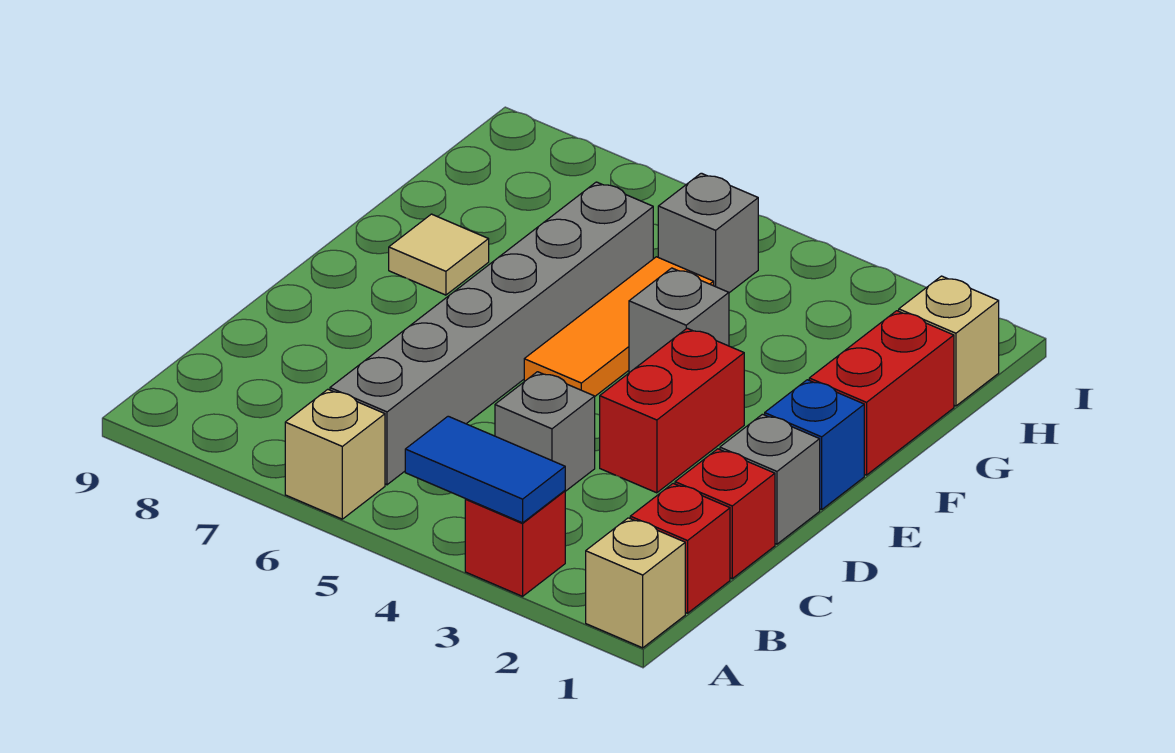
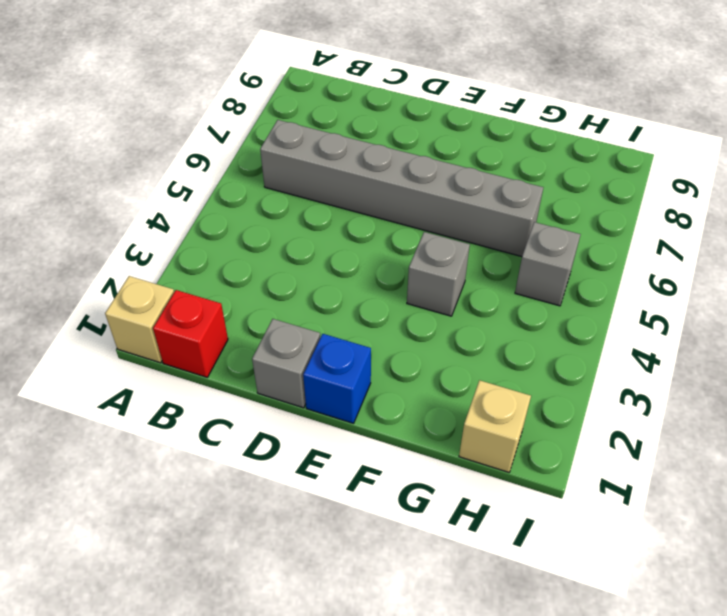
none -> red 1x1 brick [465,491,565,596]
none -> tan 1x1 brick [285,389,385,519]
none -> red 1x1 brick [675,449,775,579]

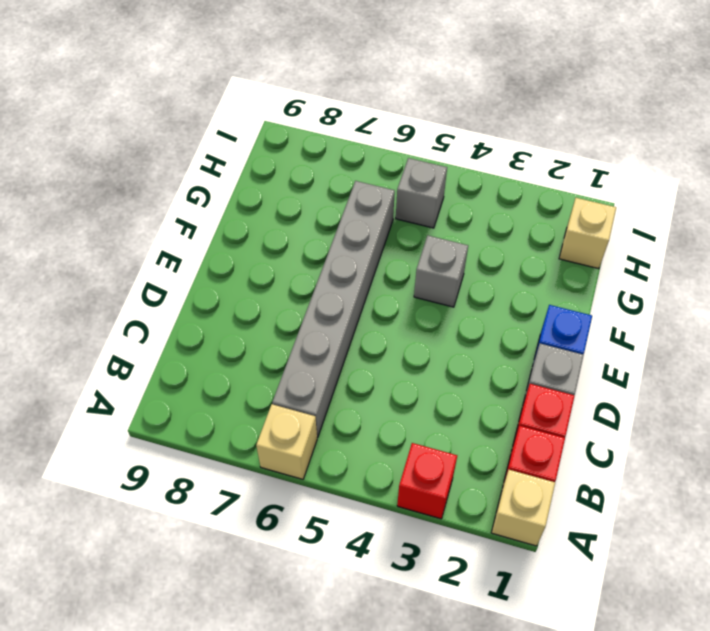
none -> grey 1x1 brick [495,372,595,491]
none -> red 1x2 brick [600,328,744,493]
none -> orange 1x3 tile [524,257,714,396]

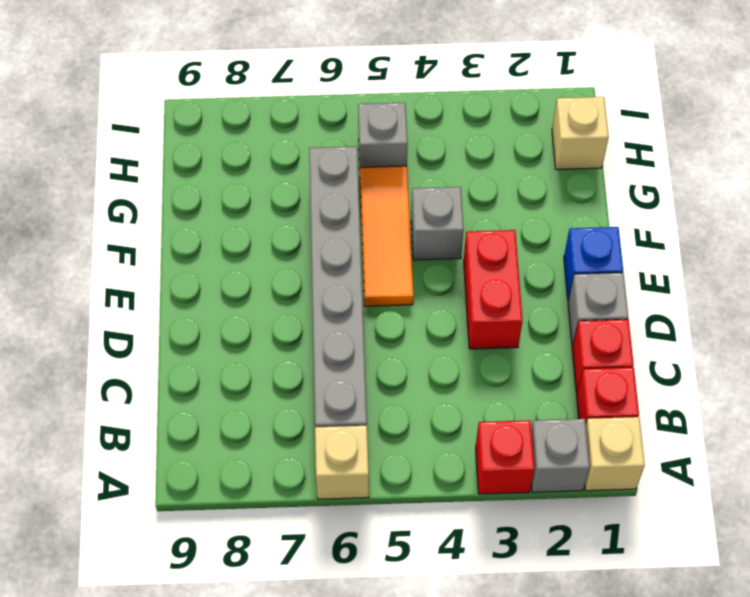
grey 1x1 brick [531,419,590,492] -> grey 1x1 brick moved to [495,372,595,491]
none -> red 1x2 brick [809,311,954,475]
none -> tan 1x1 tile [389,214,489,295]
none -> blue 1x2 tile [405,416,565,523]

